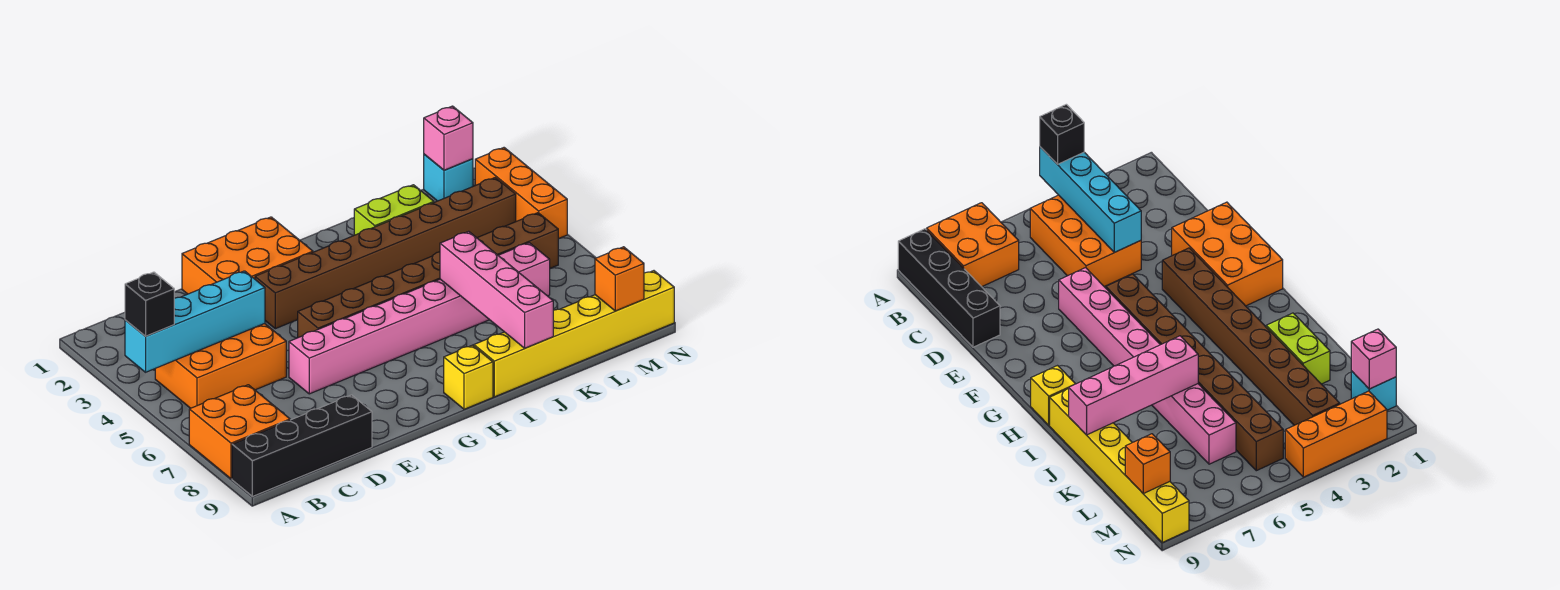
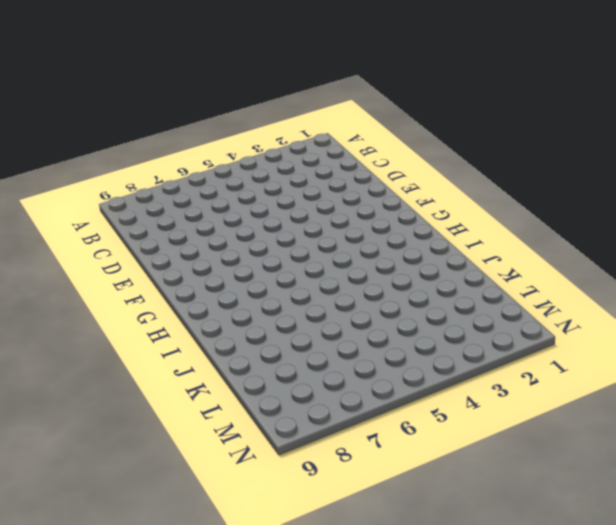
none -> orange 2x2 brick [189,385,290,479]
none -> black 1x4 brick [232,395,372,496]
none -> orange 2x3 brick [155,324,286,408]

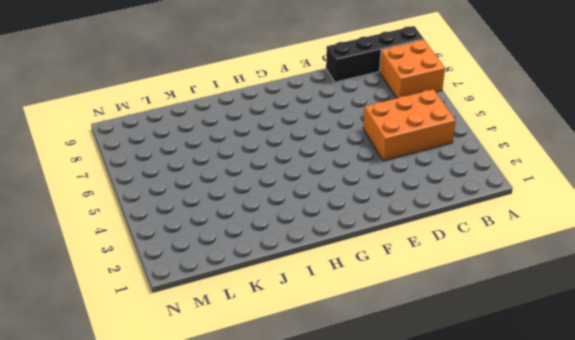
none -> orange 2x3 brick [182,217,313,294]
none -> pink 1x8 brick [289,243,550,394]
none -> brown 1x8 brick [255,178,516,329]

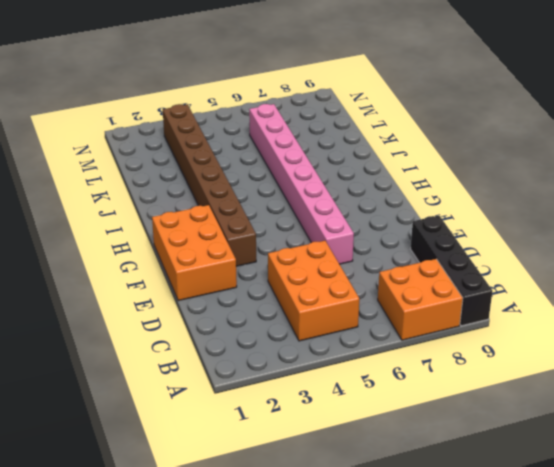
none -> brown 1x8 brick [298,213,558,338]
none -> yellow 1x1 brick [444,345,493,409]
none -> yellow 1x6 brick [474,271,674,397]

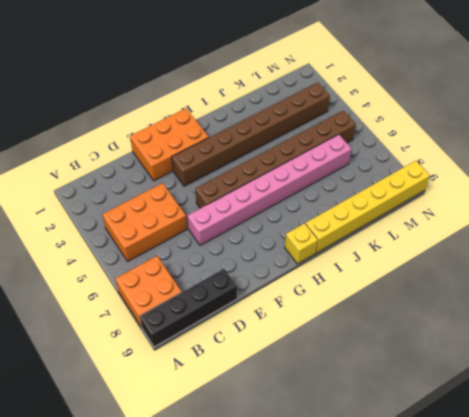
none -> lime 1x2 brick [354,185,434,235]
none -> cyan 1x1 brick [424,154,473,201]
none -> orange 1x3 brick [475,148,567,239]

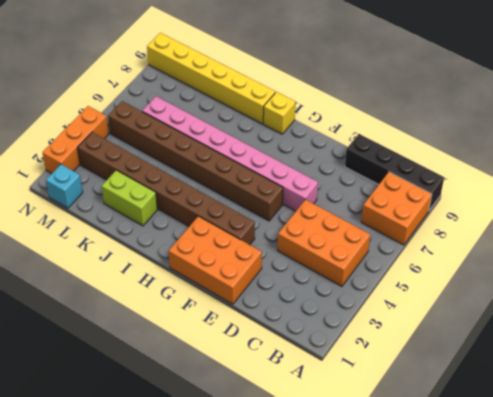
none -> cyan 1x4 brick [125,271,265,372]
none -> pink 1x4 brick [440,231,553,348]
none -> pink 1x1 brick [424,106,473,170]

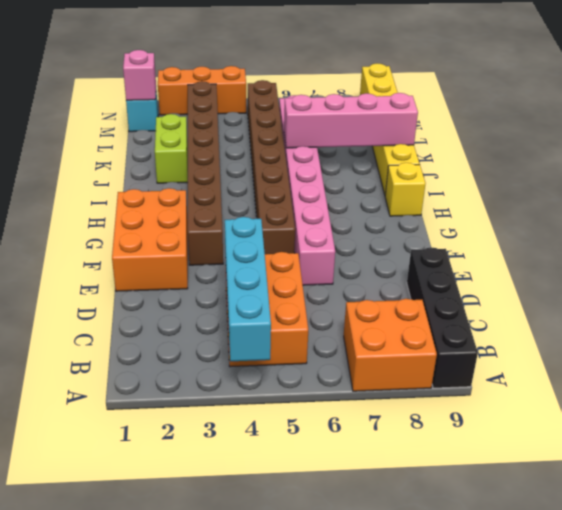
none -> orange 1x1 brick [595,247,644,311]
none -> black 1x1 brick [125,272,174,336]

